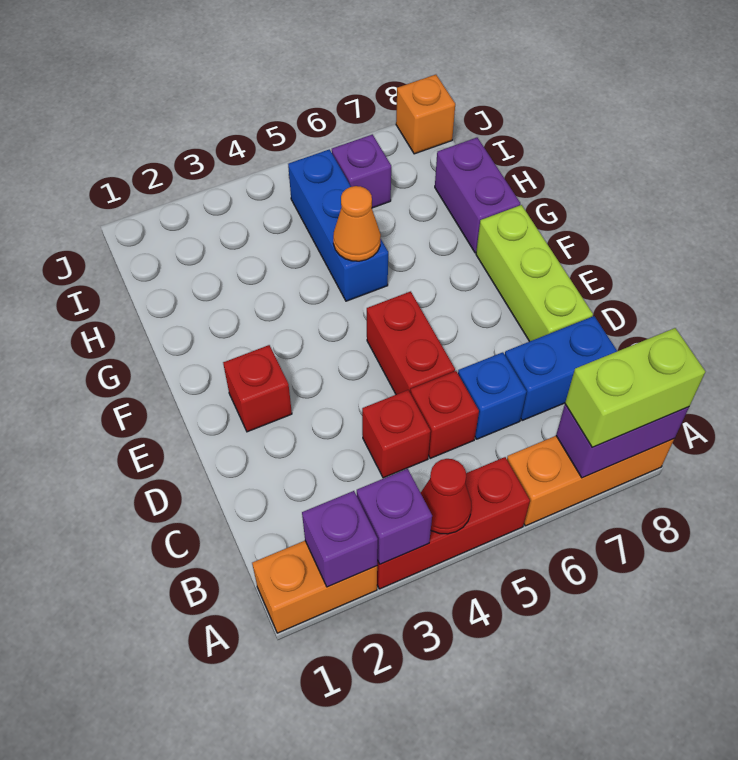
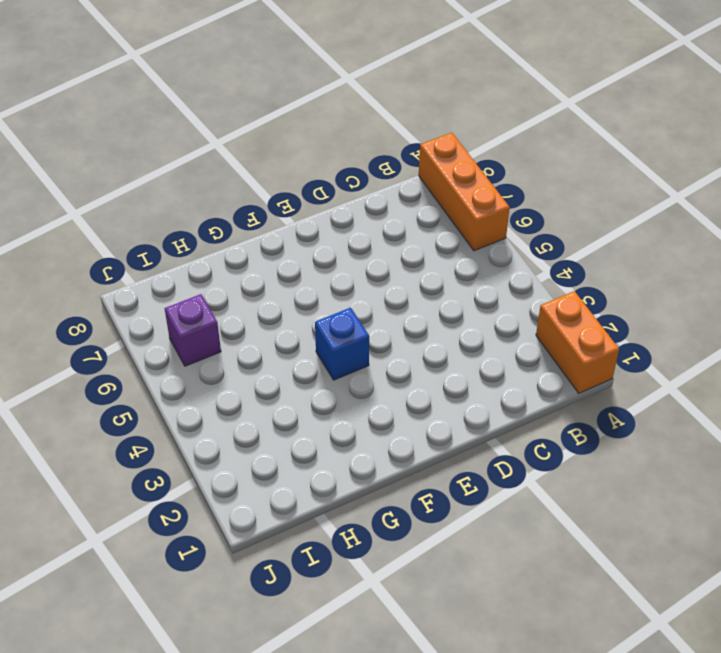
blue 1x1 brick [315,308,369,380] -> blue 1x1 brick moved to [458,352,526,439]
none -> red 1x3 brick [377,457,530,589]
none -> red 1x1 brick [362,390,431,478]
none -> red 1x1 brick [411,371,479,458]

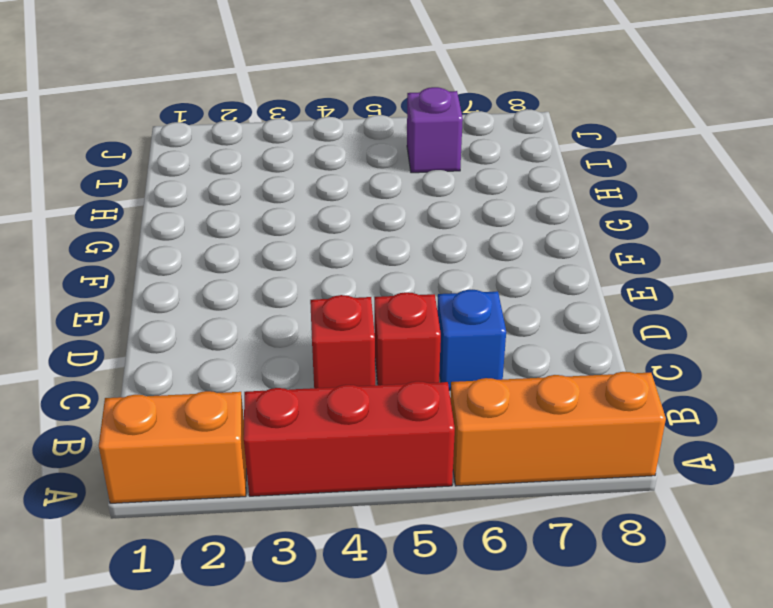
none -> blue 1x2 brick [505,316,617,421]
none -> red 1x2 brick [367,291,455,395]
none -> lime 1x3 brick [476,205,593,342]

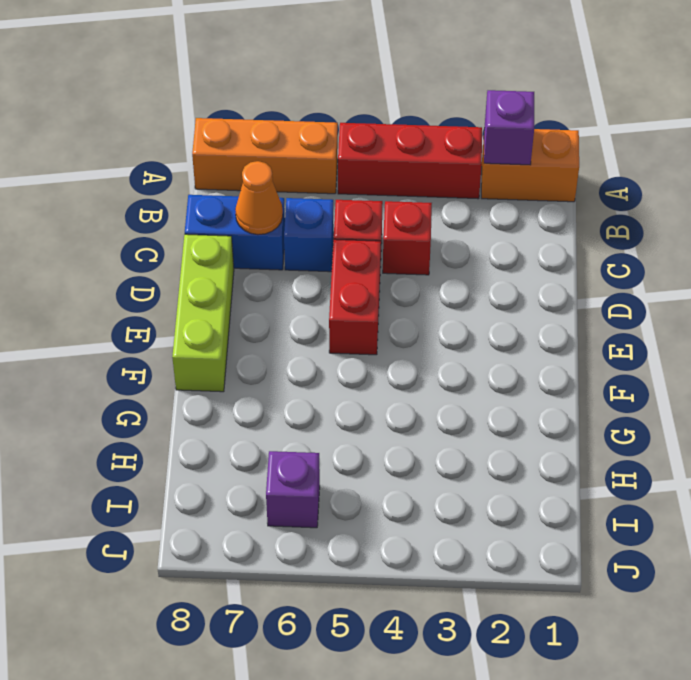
orange 1x1 cone [235,161,283,235] -> orange 1x1 cone moved to [333,186,381,261]
none -> red 1x1 brick [223,345,292,432]
none -> blue 1x3 brick [288,149,388,301]
none -> purple 1x2 brick [435,138,520,253]

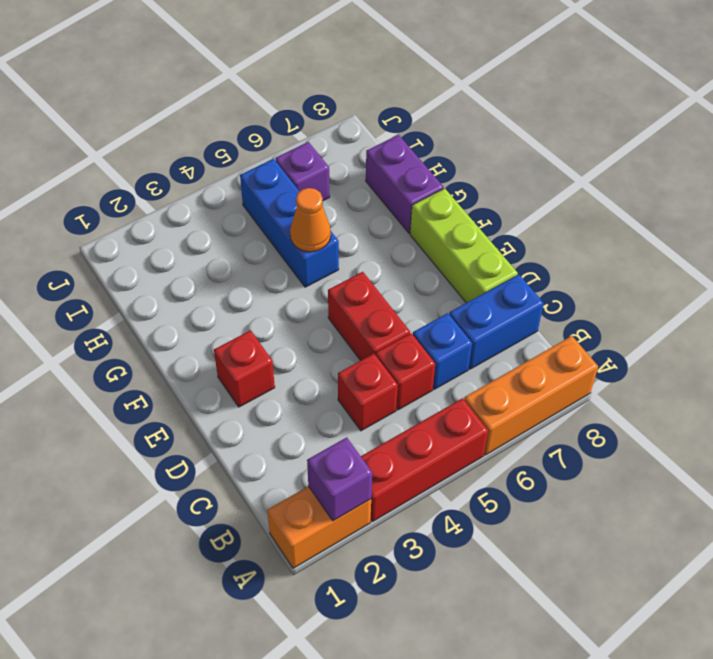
none -> orange 1x1 brick [396,75,455,154]
none -> purple 1x1 brick [357,469,432,564]
none -> red 1x1 cone [421,459,471,534]

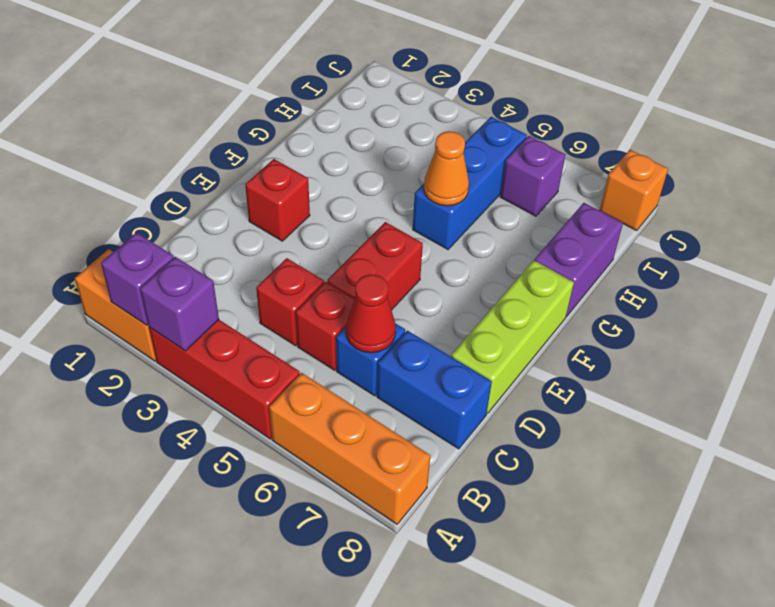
red 1x1 cone [346,274,396,353] -> red 1x1 cone moved to [421,459,471,534]
none -> purple 1x2 brick [556,404,689,478]
none -> lime 1x2 brick [565,328,705,447]

